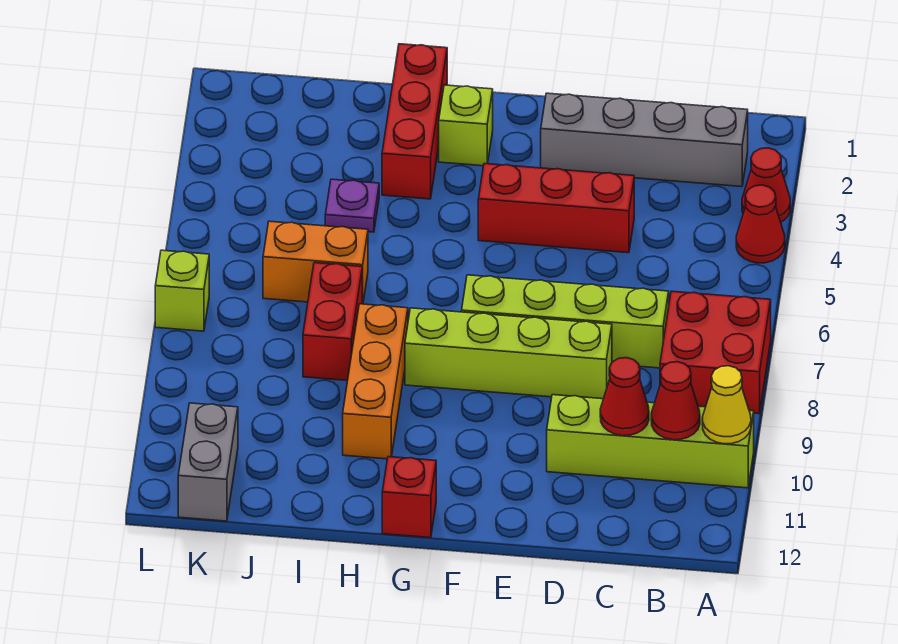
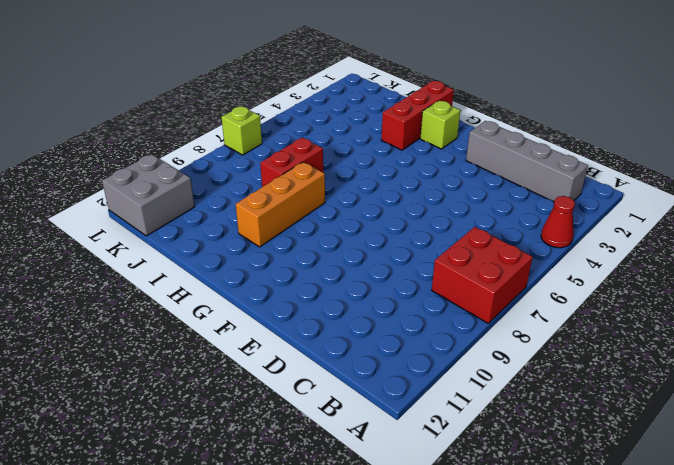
grey 2x2 brick [102,154,195,236] -> grey 1x2 brick [178,403,238,521]
none -> red 1x1 cone [742,148,790,222]
none -> lime 1x4 brick [547,395,754,488]
none -> lime 1x4 brick [462,275,669,368]

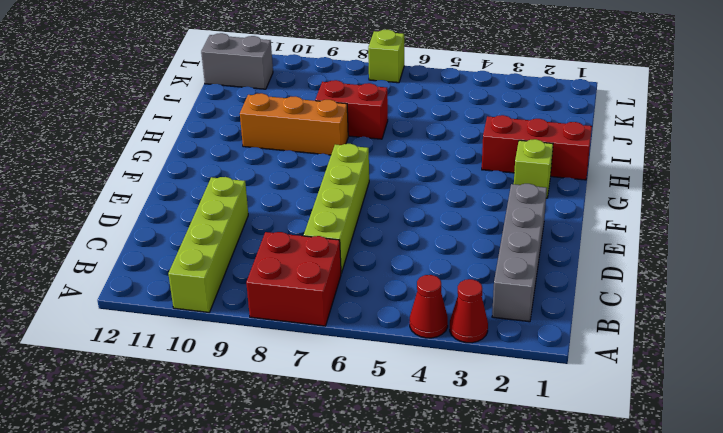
none -> red 1x3 brick [478,163,634,253]
none -> lime 1x4 brick [405,308,612,399]
none -> red 1x1 brick [382,457,436,538]

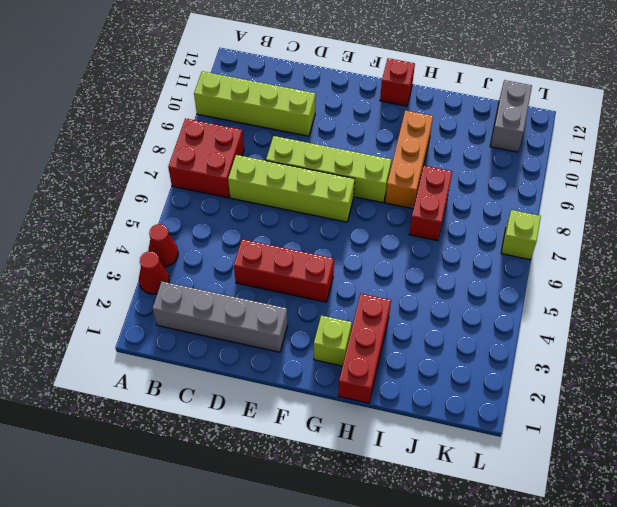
none -> purple 1x1 plate [325,179,379,232]
none -> orange 1x2 brick [263,221,368,304]
none -> yellow 1x1 cone [702,366,751,444]

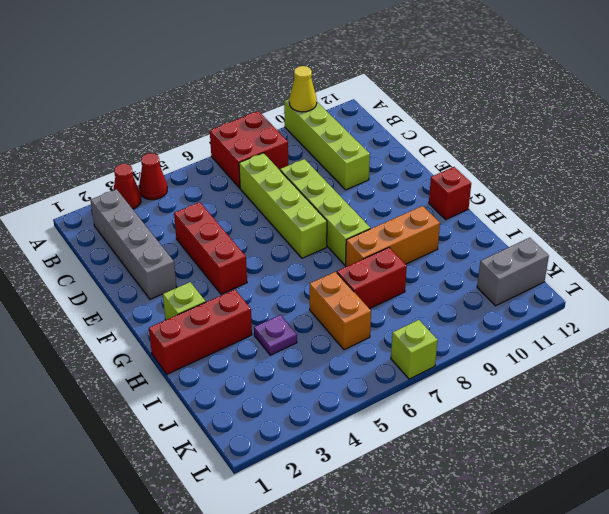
none -> red 1x1 cone [651,362,700,440]
none -> red 1x1 cone [600,358,649,436]

